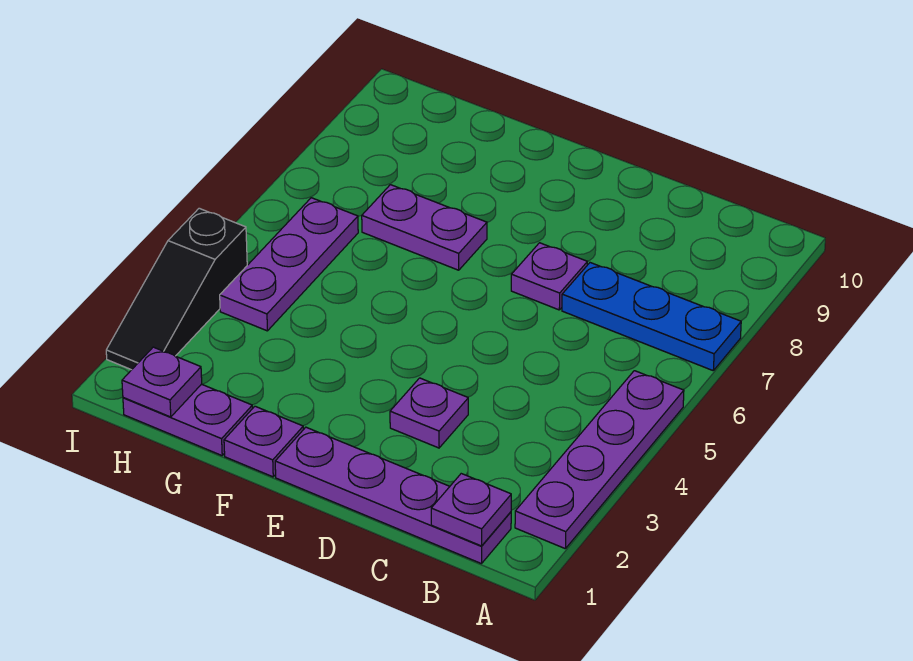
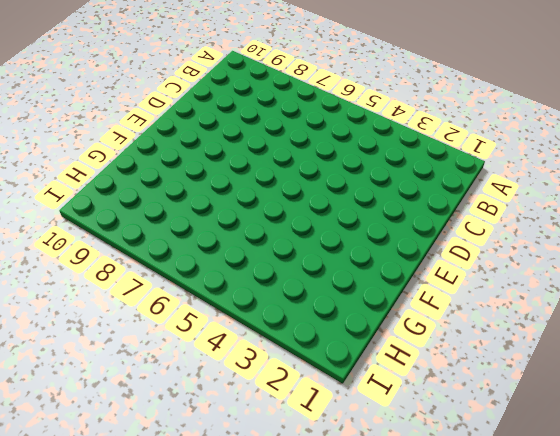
none -> purple 1x4 plate [515,371,684,549]
none -> blue 1x3 plate [562,263,741,370]
none -> purple 1x4 plate [275,427,511,564]

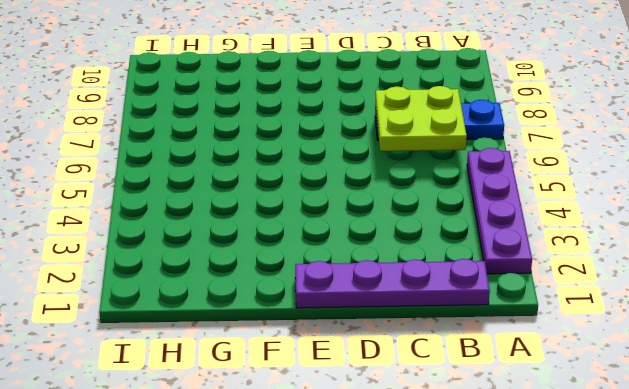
lime 2x2 plate [375,86,467,151] -> none
none -> purple 1x1 plate [390,378,468,448]
none -> purple 1x1 plate [511,243,587,310]
none -> purple 1x1 plate [224,406,303,477]

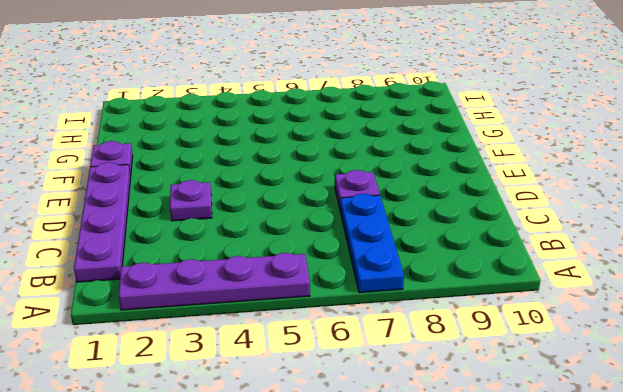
none -> purple 1x2 plate [362,185,487,270]
none -> purple 1x2 plate [123,384,252,455]
none -> purple 1x3 plate [220,198,358,331]

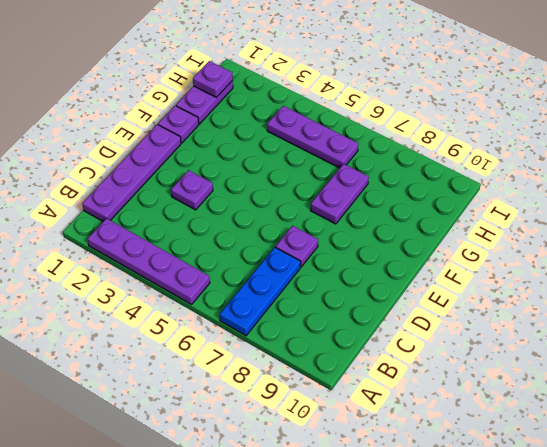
none -> black 1x3 slope [106,208,247,370]
none -> purple 1x1 plate [431,474,511,546]

